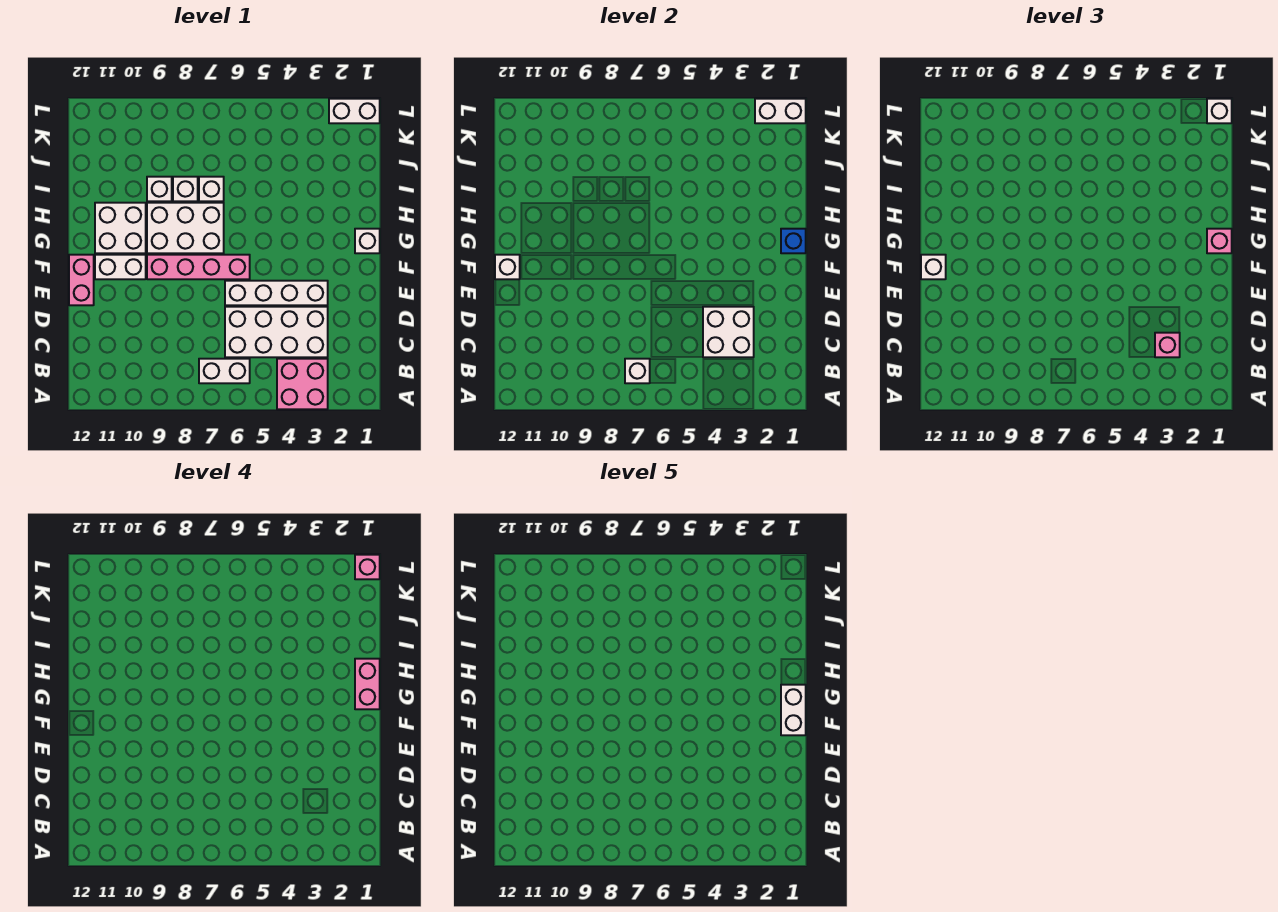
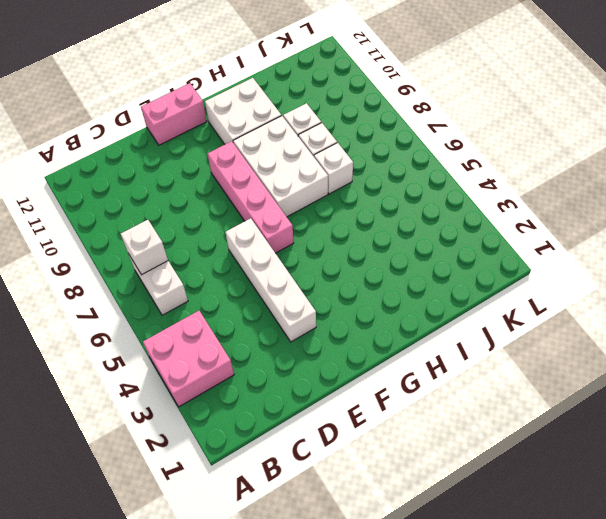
none -> white 2x4 brick [225,307,328,357]
none -> white 1x2 brick [95,255,146,279]
none -> white 1x1 brick [355,229,380,253]

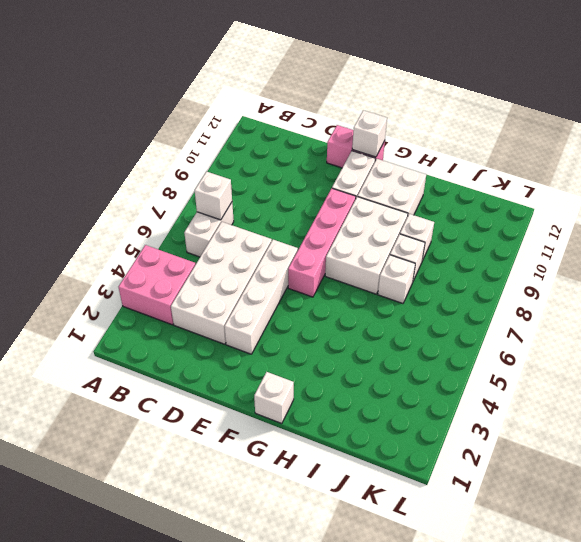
none -> white 1x2 brick [329,99,380,123]
none -> white 2x2 brick [703,307,754,357]
none -> blue 1x1 brick [781,229,806,253]

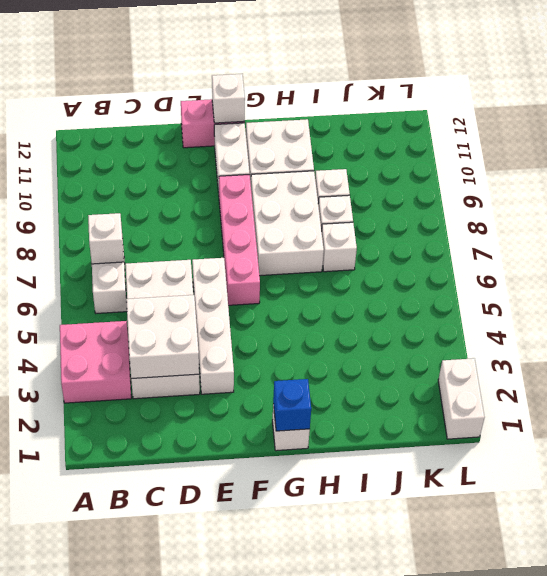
none -> white 1x2 brick [755,99,806,123]
none -> pink 1x1 brick [1155,333,1180,357]
none -> white 1x1 brick [921,255,946,279]

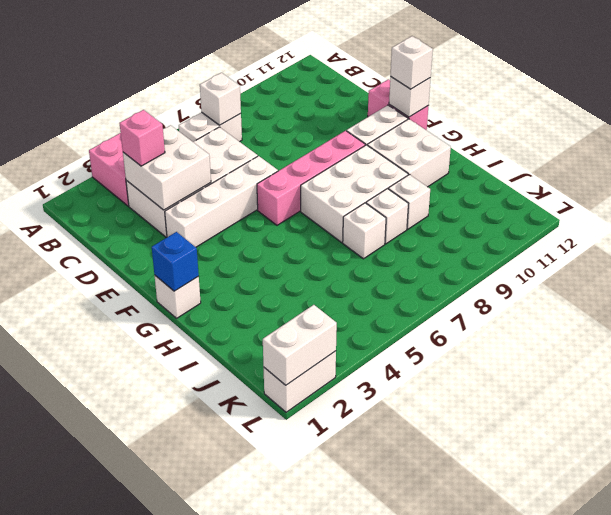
none -> pink 1x1 brick [1207,229,1232,253]
none -> white 1x1 brick [1207,99,1232,123]
none -> pink 1x2 brick [355,659,380,709]

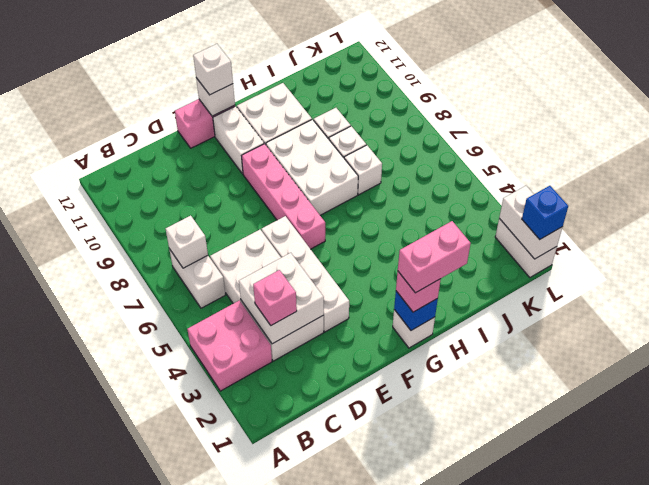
blue 1x1 brick [522,186,568,239] -> white 1x1 brick [1207,99,1232,123]
none -> pink 1x1 brick [355,555,380,579]
none -> white 1x2 brick [781,685,806,735]

